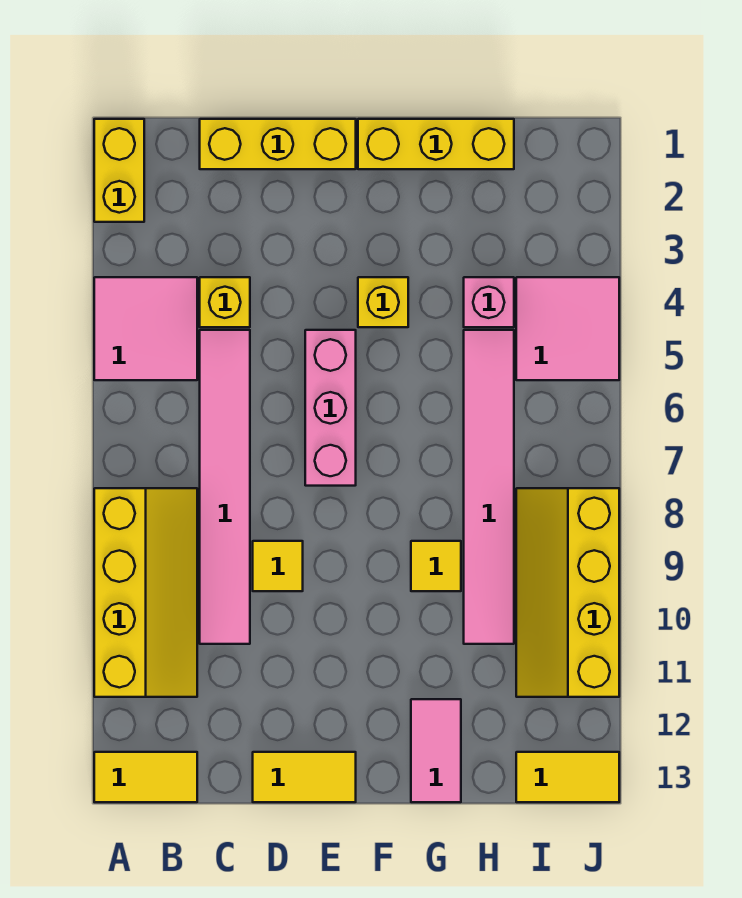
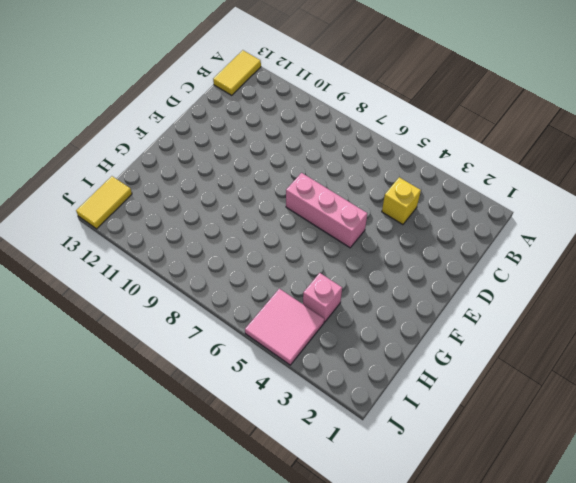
none -> yellow 1x2 brick [94,119,144,222]
none -> pink 2x2 tile [94,277,197,380]
none -> yellow 2x4 slope [94,488,197,697]

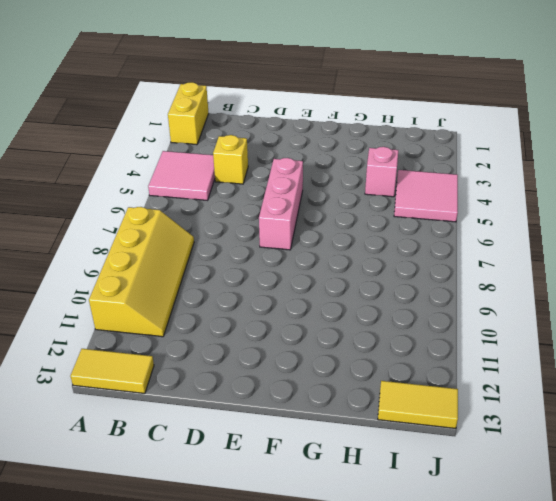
none -> yellow 1x3 brick [200,119,356,169]
none -> pink 1x6 tile [200,330,250,644]
none -> yellow 1x1 tile [253,541,303,591]

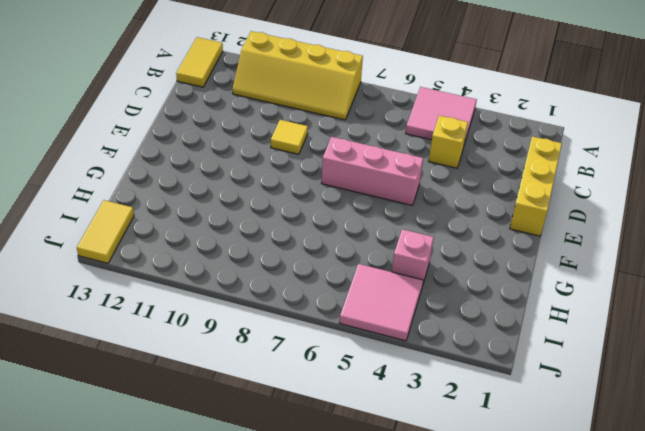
none -> yellow 1x2 brick [94,119,144,222]
none -> pink 1x6 tile [200,330,250,644]
none -> yellow 1x2 tile [253,752,356,802]

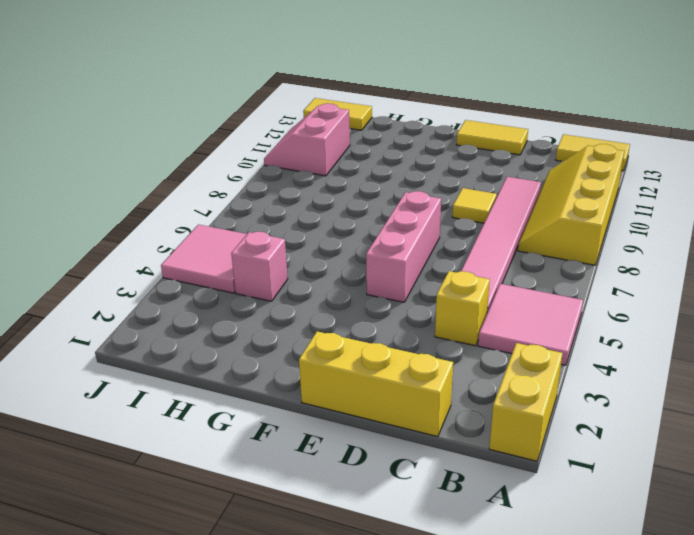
pink 2x2 slope [264,103,350,176] -> yellow 2x4 slope [516,488,619,697]
none -> yellow 1x3 brick [358,119,514,169]
none -> yellow 1x1 brick [358,277,408,327]
none -> yellow 1x1 tile [411,541,461,591]

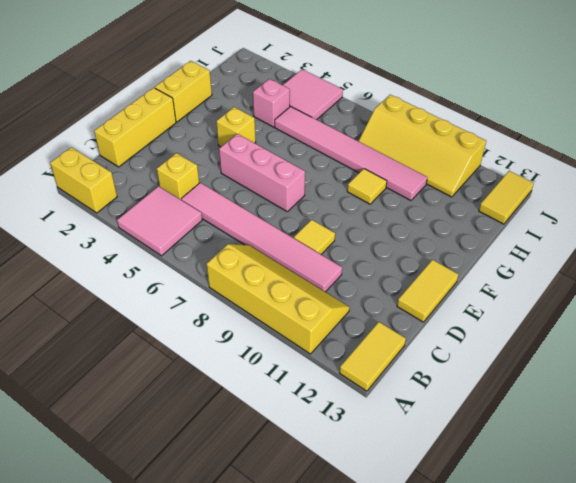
yellow 1x2 brick [155,61,212,122] -> yellow 1x3 brick [358,119,514,169]
none -> pink 1x2 tile [411,699,461,802]

